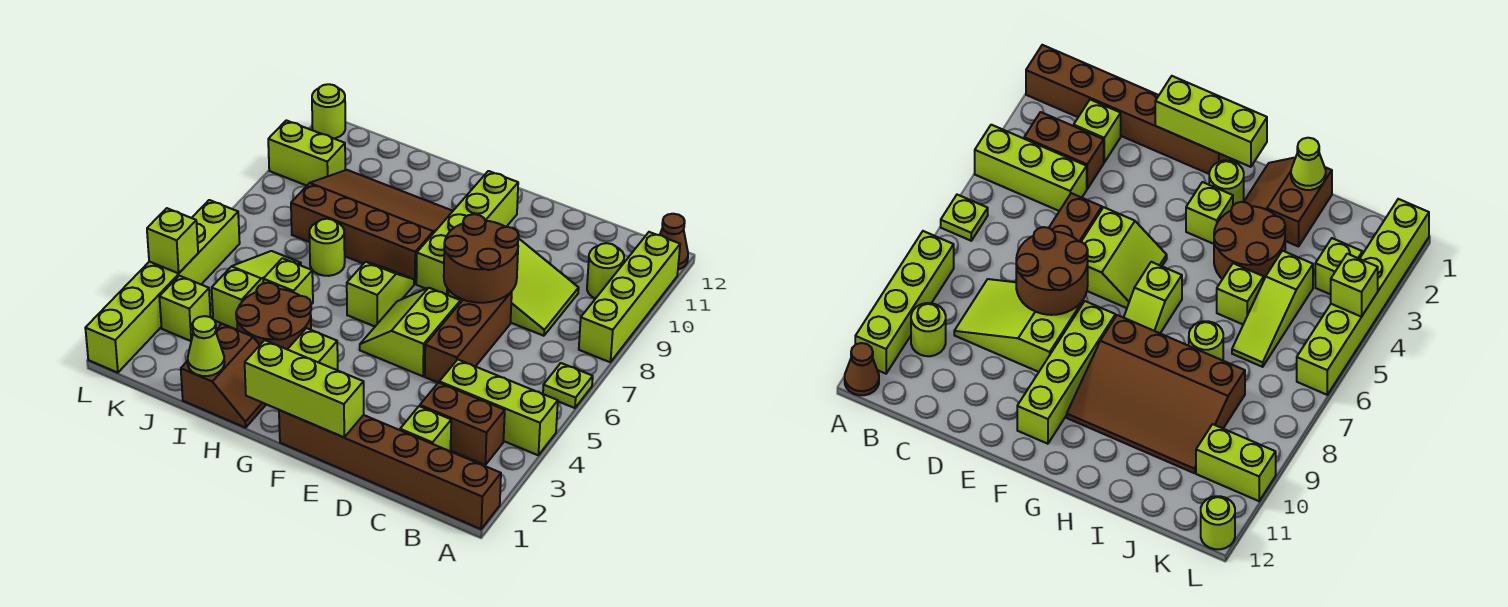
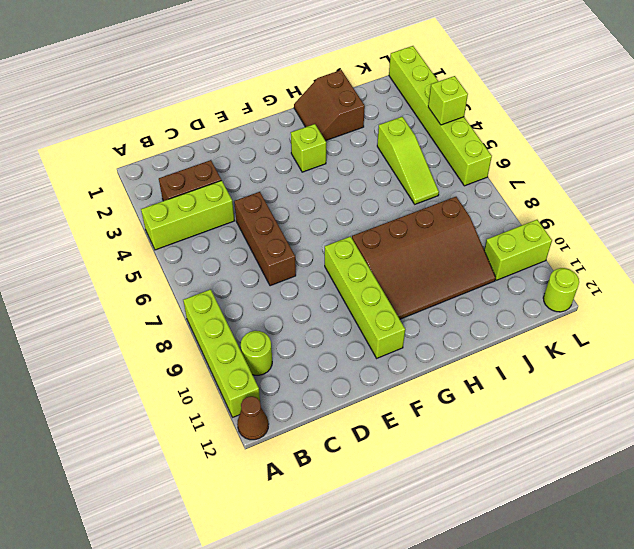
none -> brown 1x6 brick [279,410,501,529]
none -> lime 1x1 plate [543,363,593,408]
none -> lime 1x1 brick [400,406,451,451]

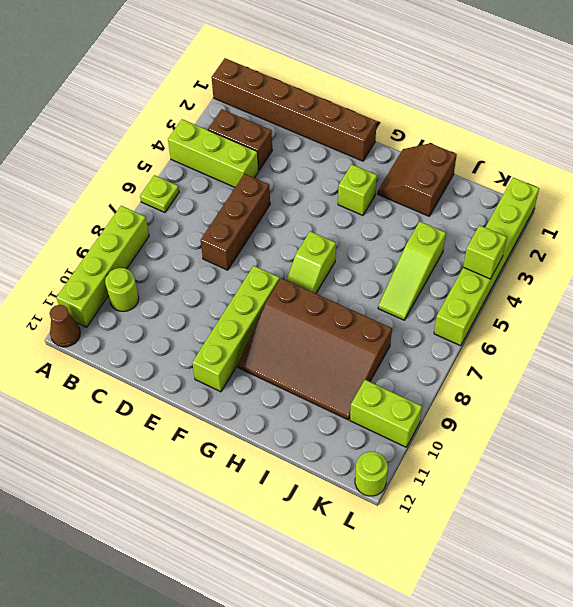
none -> lime 1x1 brick [400,406,451,451]
none -> lime 2x3 slope [448,238,579,336]
none -> lime 2x2 slope [360,288,461,376]

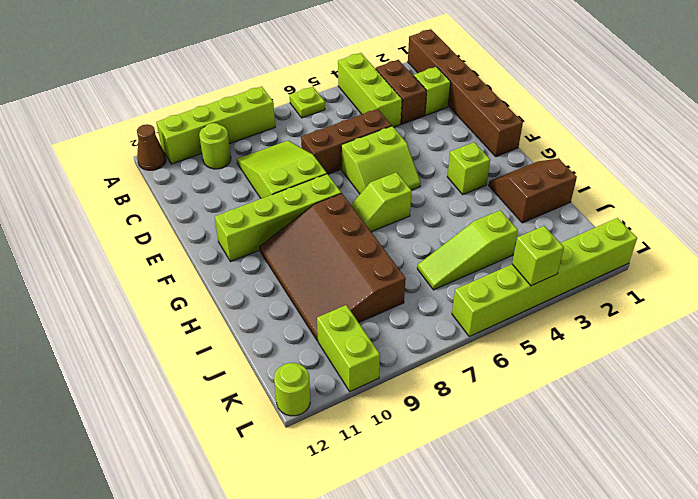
none -> lime 1x1 round brick [1209,160,1244,205]
none -> brown 2x2 round brick [236,283,311,349]
none -> lime 1x1 brick [263,258,313,304]

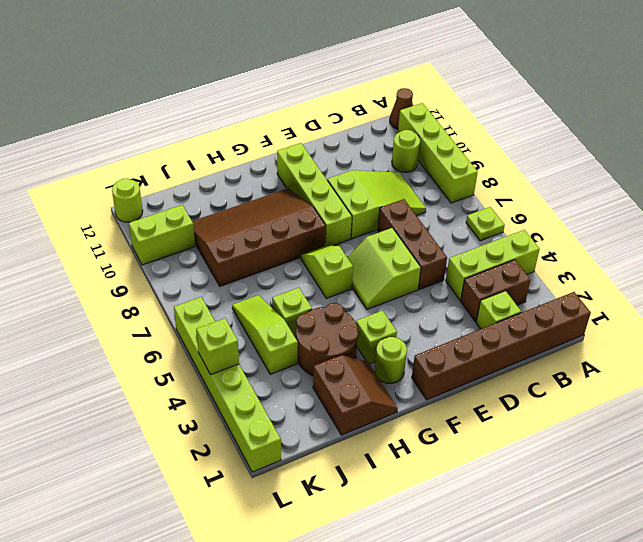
none -> lime 1x1 round brick [309,219,345,276]
none -> lime 1x1 brick [159,276,211,341]
none -> brown 2x2 round brick [444,214,519,303]

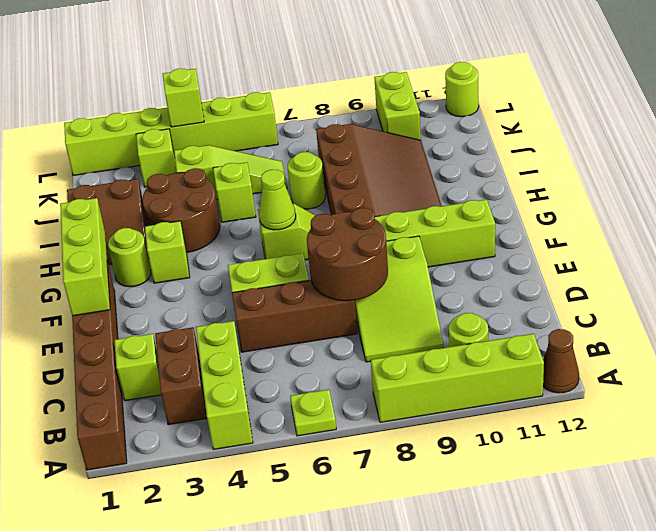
lime 1x1 cone [259,170,296,230] -> lime 1x1 cone moved to [188,316,225,376]

